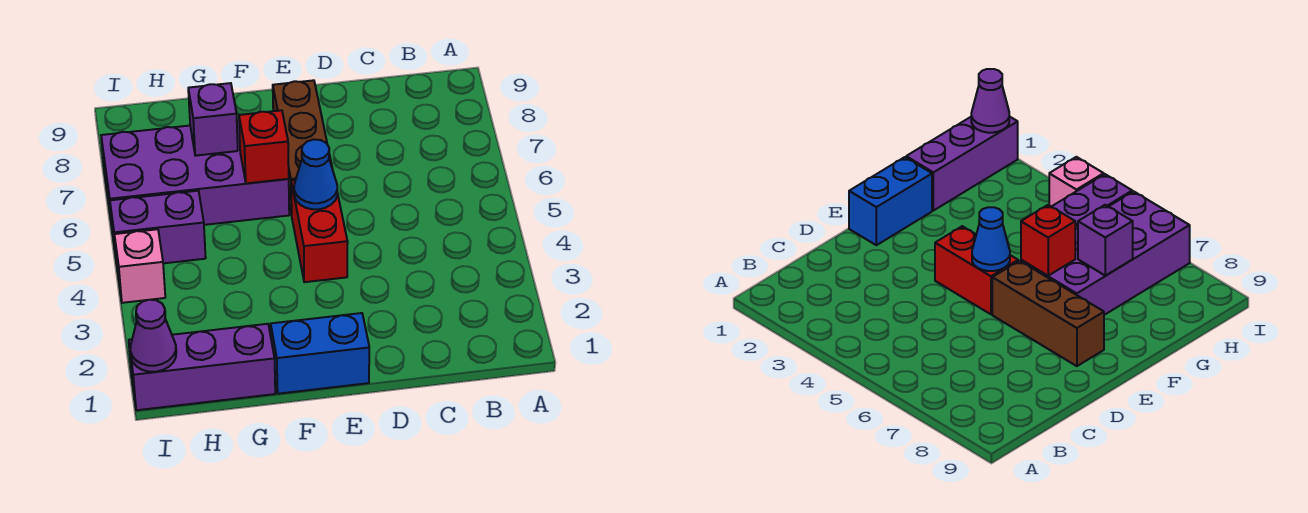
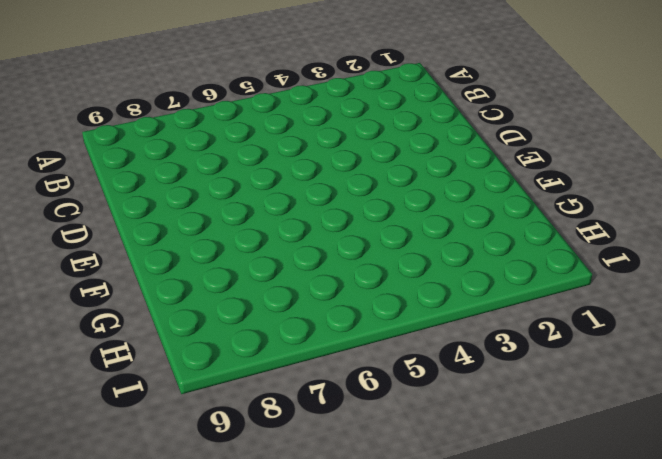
none -> blue 1x2 brick [271,313,369,394]
none -> red 1x2 brick [291,180,348,282]

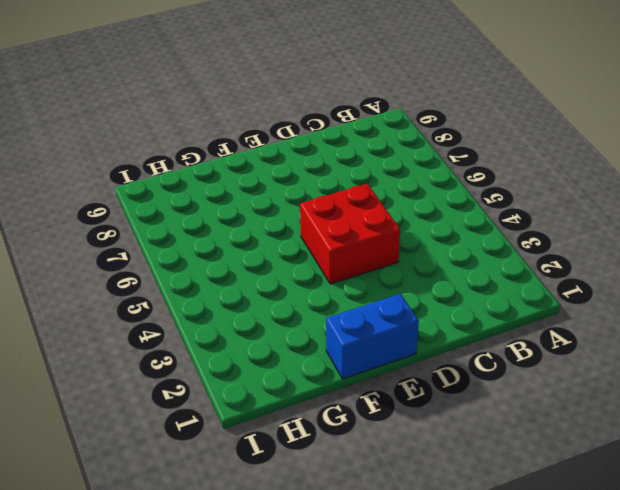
red 2x2 brick [300,184,400,284] -> red 1x2 brick [291,180,348,282]
none -> brown 1x3 brick [273,80,332,215]
none -> purple 2x4 brick [101,120,289,233]

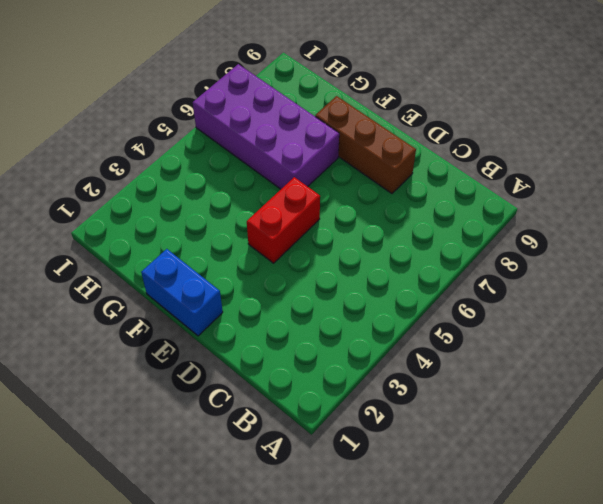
brown 1x3 brick [315,96,416,194] -> brown 1x3 brick turned to [273,80,332,215]
none -> purple 1x3 brick [129,324,275,410]
none -> purple 1x2 brick [110,191,206,263]

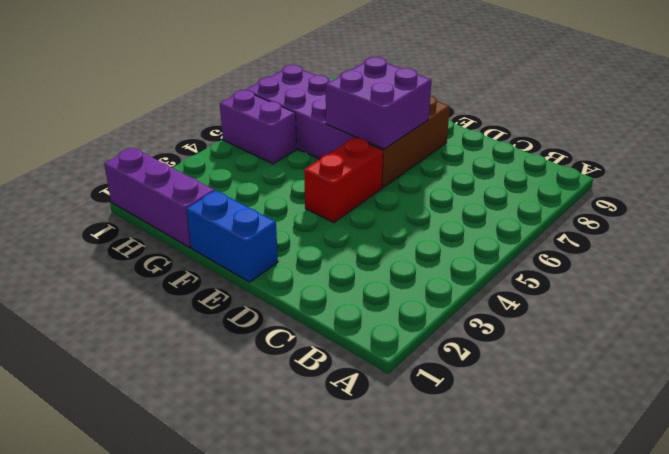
purple 2x2 brick [326,57,431,149] -> red 1x1 brick [239,110,289,183]
none -> pink 1x1 brick [114,229,165,303]
none -> blue 1x1 cone [294,139,337,209]

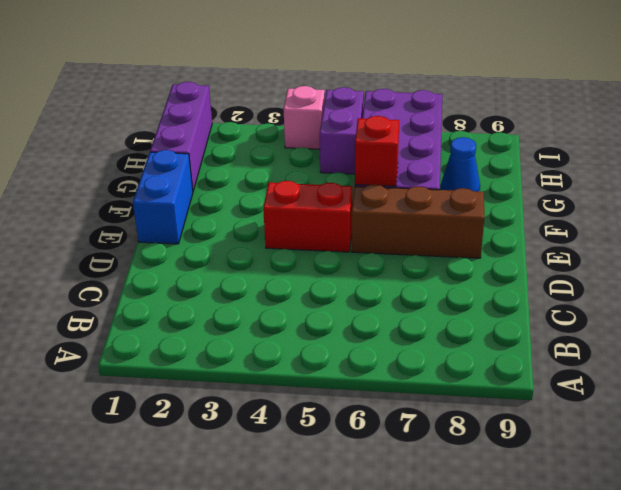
blue 1x1 cone [441,137,480,192] -> blue 1x1 cone moved to [294,139,337,209]
none -> purple 1x1 brick [188,83,238,156]
none -> purple 1x1 cone [130,300,176,372]

